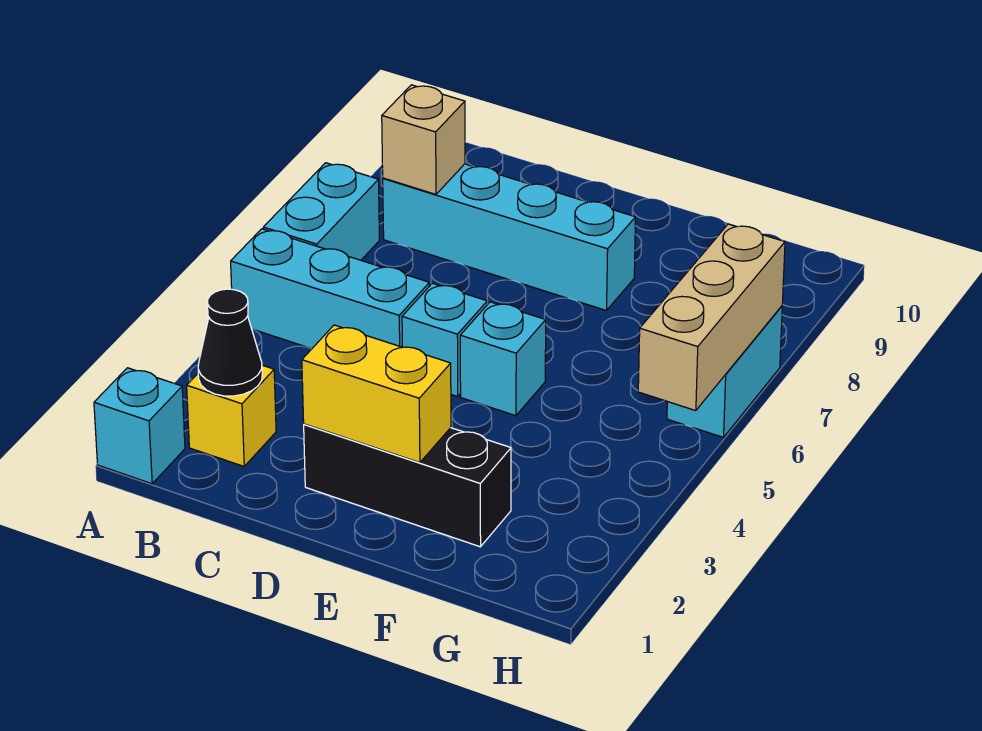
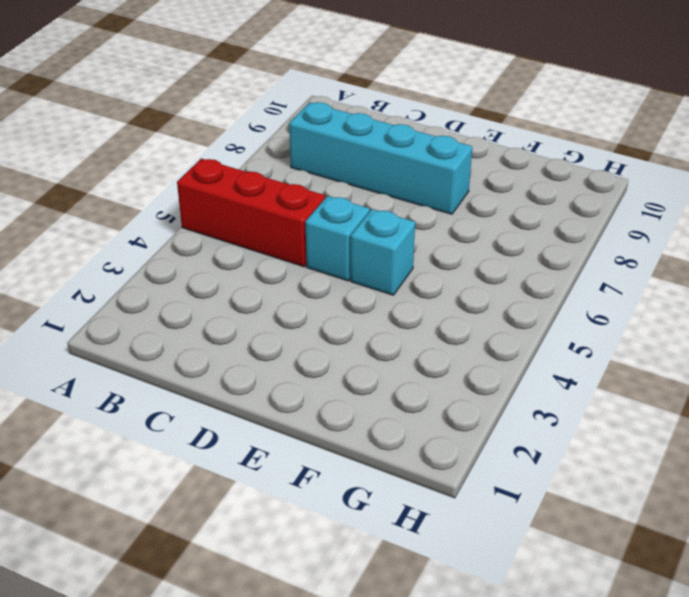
red 1x3 brick [177,159,325,267] -> cyan 1x3 brick [231,229,429,349]
none -> cyan 1x1 brick [94,368,185,484]
none -> cyan 1x2 brick [263,163,379,260]
none -> yellow 1x1 brick [187,365,276,466]

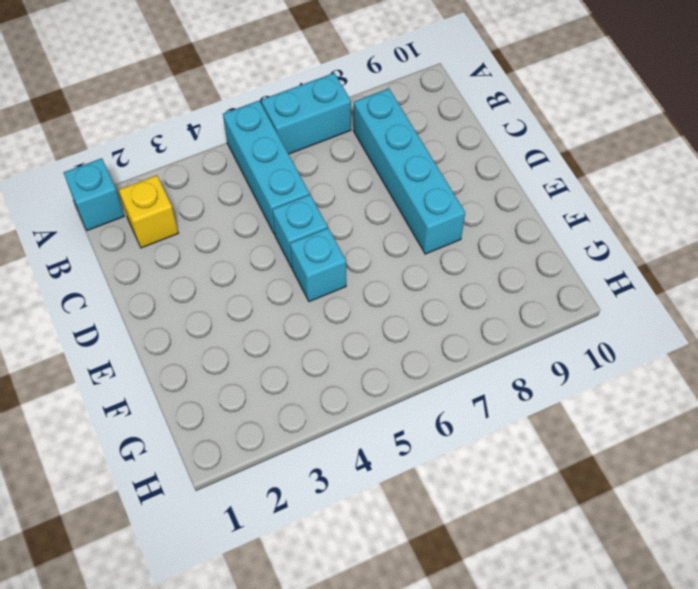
none -> black 1x3 brick [304,424,511,547]
none -> cyan 1x2 brick [667,306,782,437]
none -> black 1x1 cone [198,289,262,396]

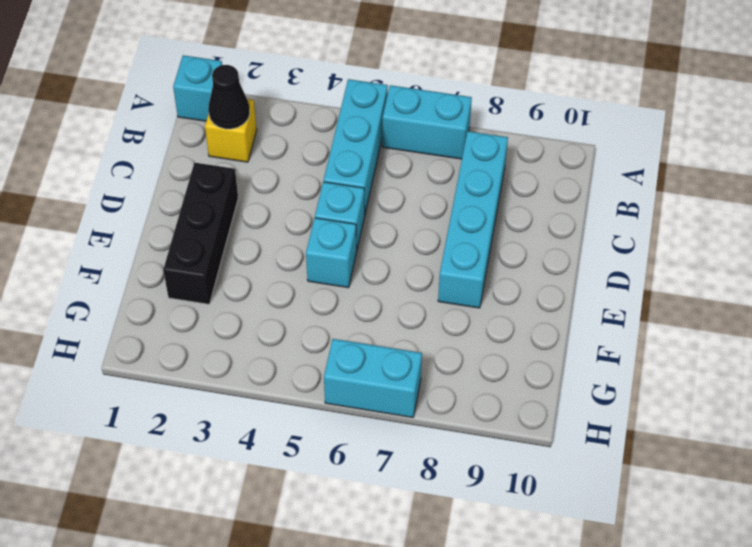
none -> tan 1x1 brick [382,85,465,194]
none -> yellow 1x2 brick [302,325,451,463]
none -> tan 1x3 brick [638,224,785,411]

